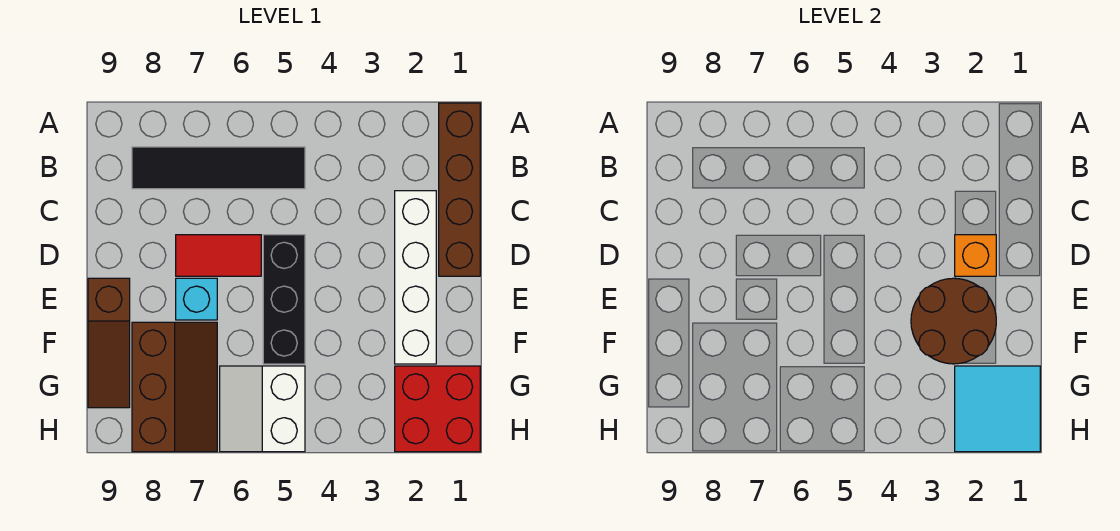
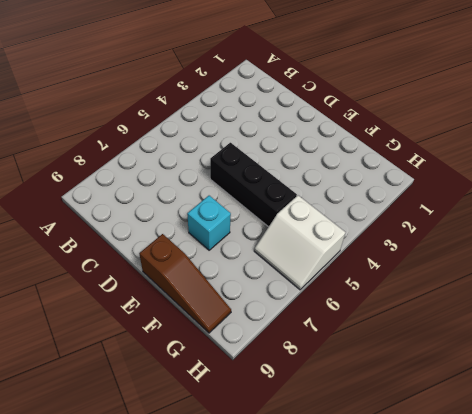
none -> brown 1x4 brick [439,103,480,276]
none -> black 1x4 tile [132,147,305,189]
none -> white 1x4 brick [395,191,436,364]

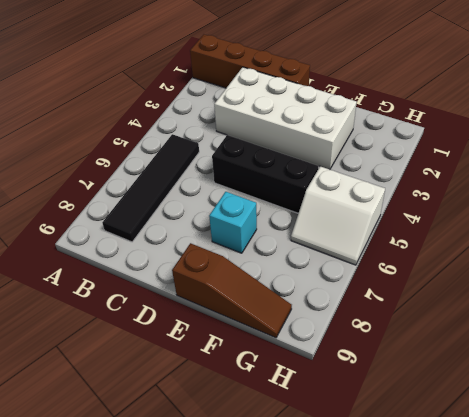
white 2x4 brick [214,67,357,169] -> white 1x4 brick [395,191,436,364]
none -> red 1x2 tile [176,235,261,276]
none -> brown 2x3 slope [132,322,217,452]
none -> red 2x2 brick [395,366,480,452]

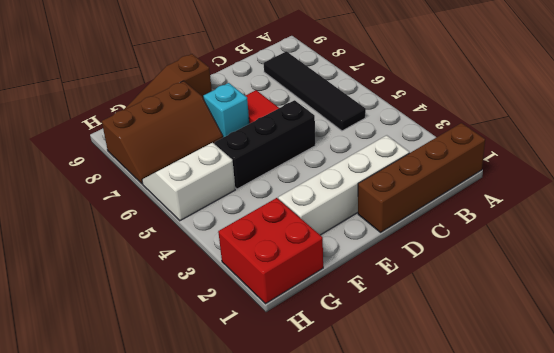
none -> orange 1x1 brick [955,235,996,276]
none -> brown 2x2 round brick [911,278,996,364]
none -> cyan 2x2 tile [955,366,1040,452]

